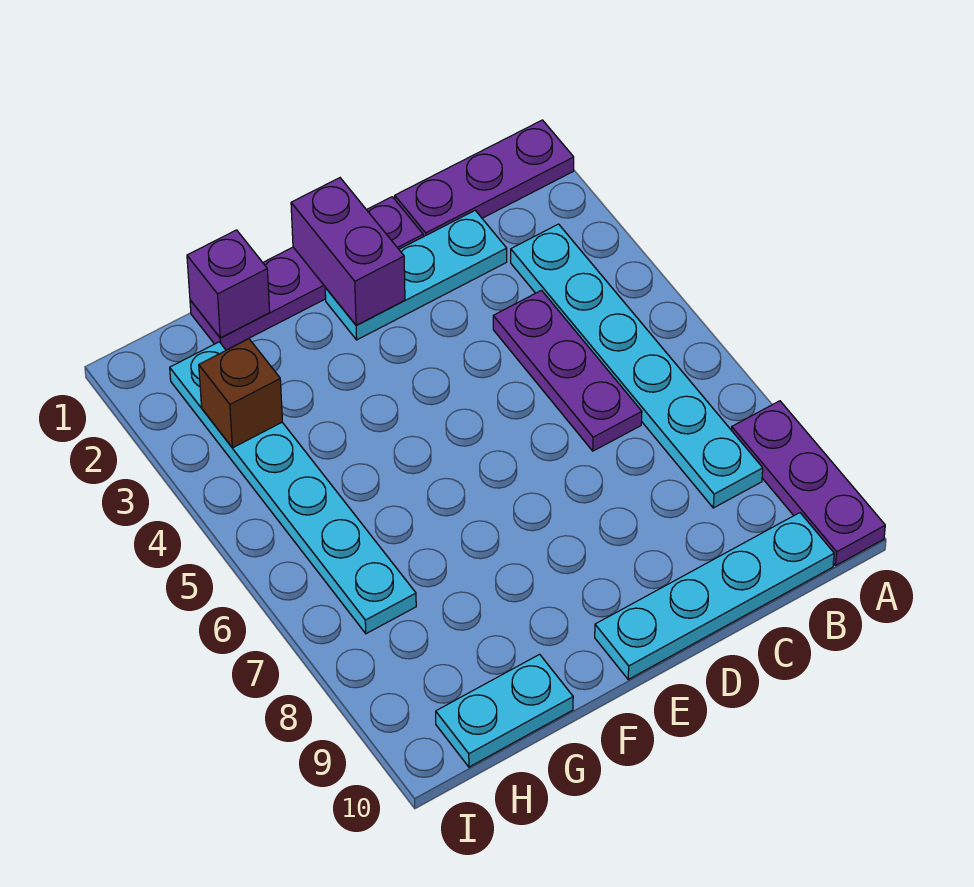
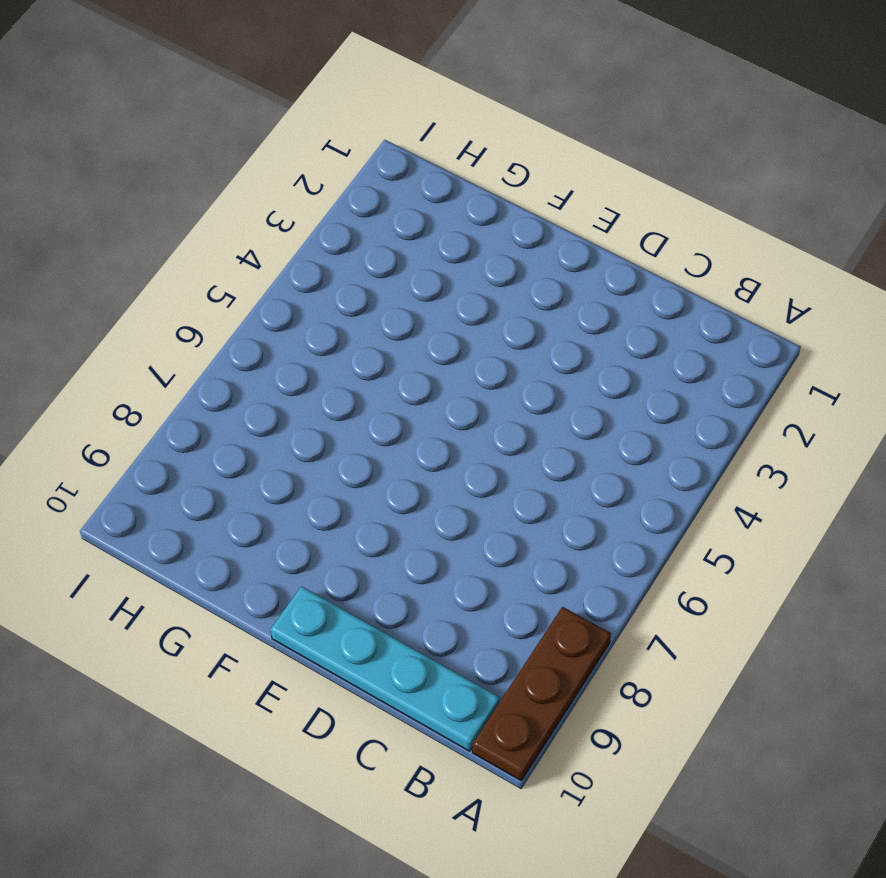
brown 1x3 plate [472,607,611,780] -> purple 1x3 plate [732,401,885,565]
none -> purple 1x3 plate [395,120,574,237]
none -> cyan 1x6 plate [511,224,763,508]
none -> cyan 1x3 plate [325,211,507,340]

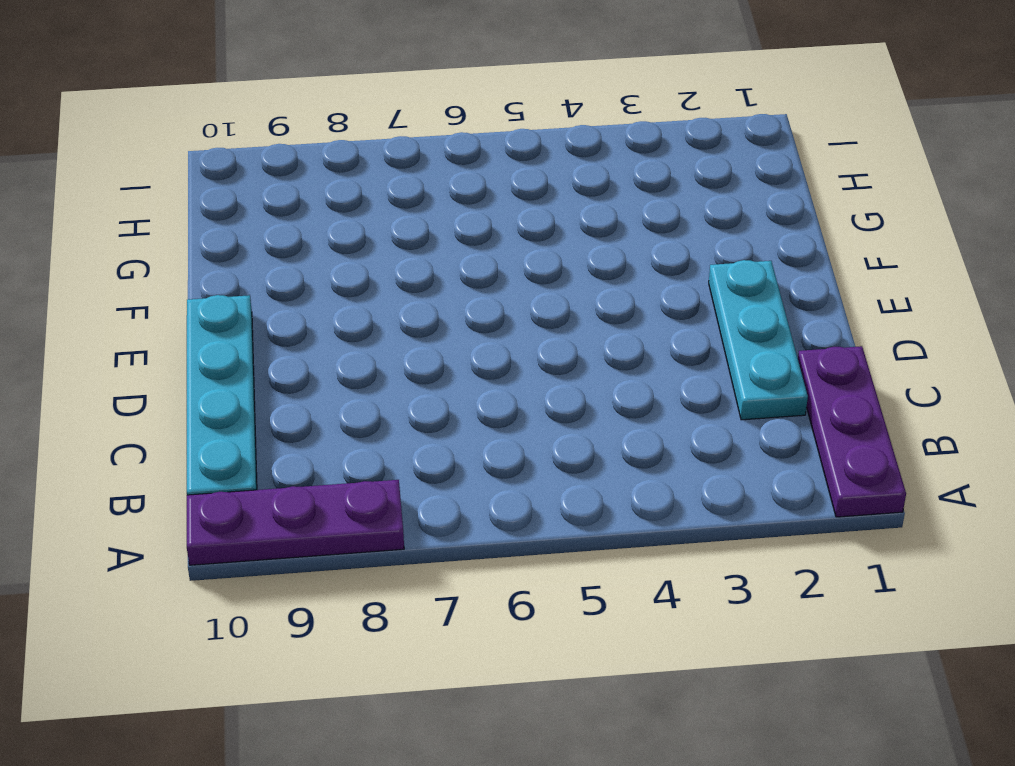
none -> cyan 1x6 plate [511,224,763,508]
none -> purple 1x3 plate [493,290,642,451]
none -> purple 1x4 plate [190,197,423,350]

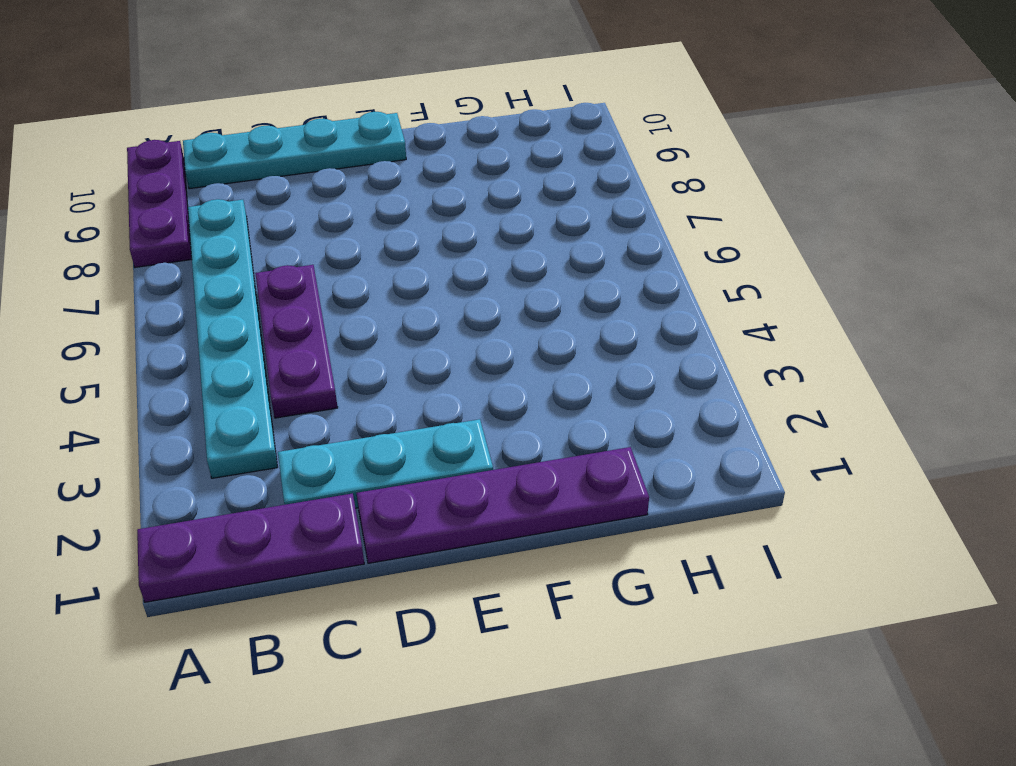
none -> cyan 1x2 plate [436,654,573,767]
none -> cyan 1x6 plate [170,342,416,634]
none -> purple 1x2 brick [291,178,405,326]

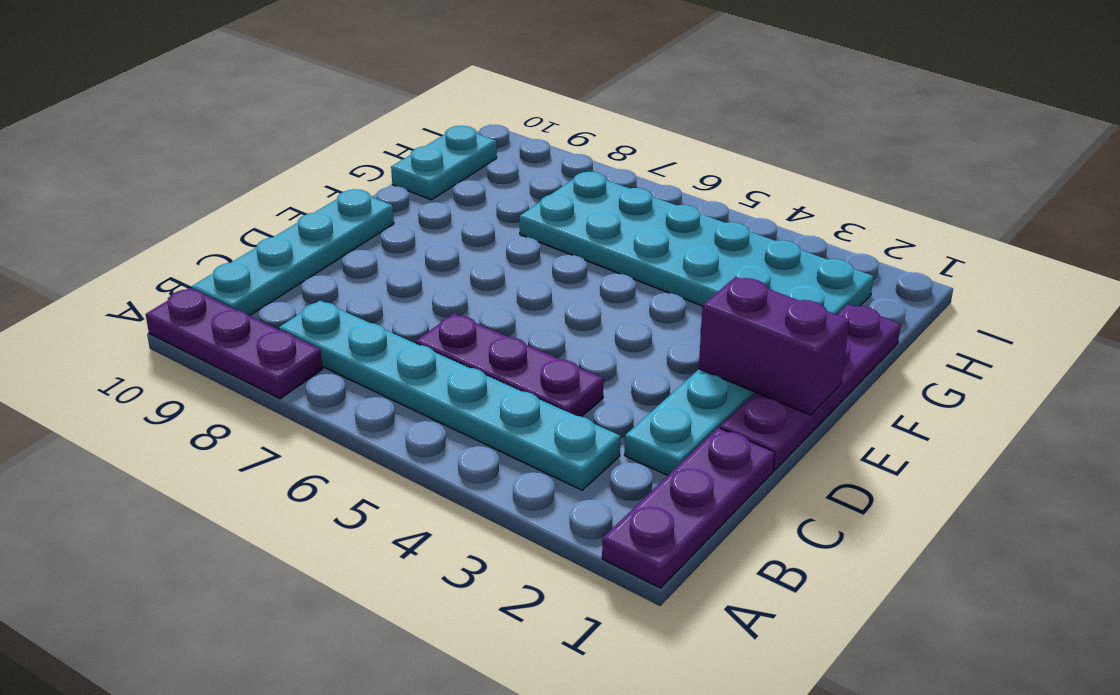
cyan 2x6 plate [519,172,874,315] -> cyan 1x6 plate [170,342,416,634]
none -> purple 1x1 brick [187,230,270,338]
none -> brown 1x1 brick [199,339,282,448]

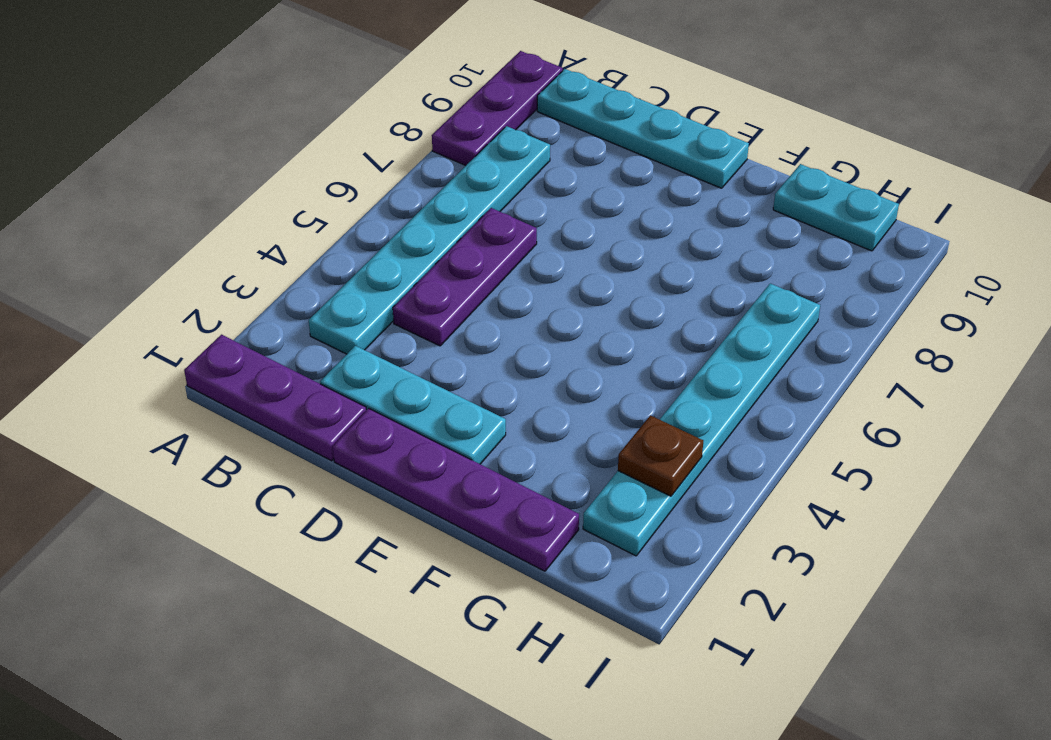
brown 1x1 plate [618,416,703,496] -> brown 1x1 brick [199,339,282,448]
none -> purple 1x2 brick [291,178,405,326]
none -> purple 1x1 brick [187,230,270,338]

